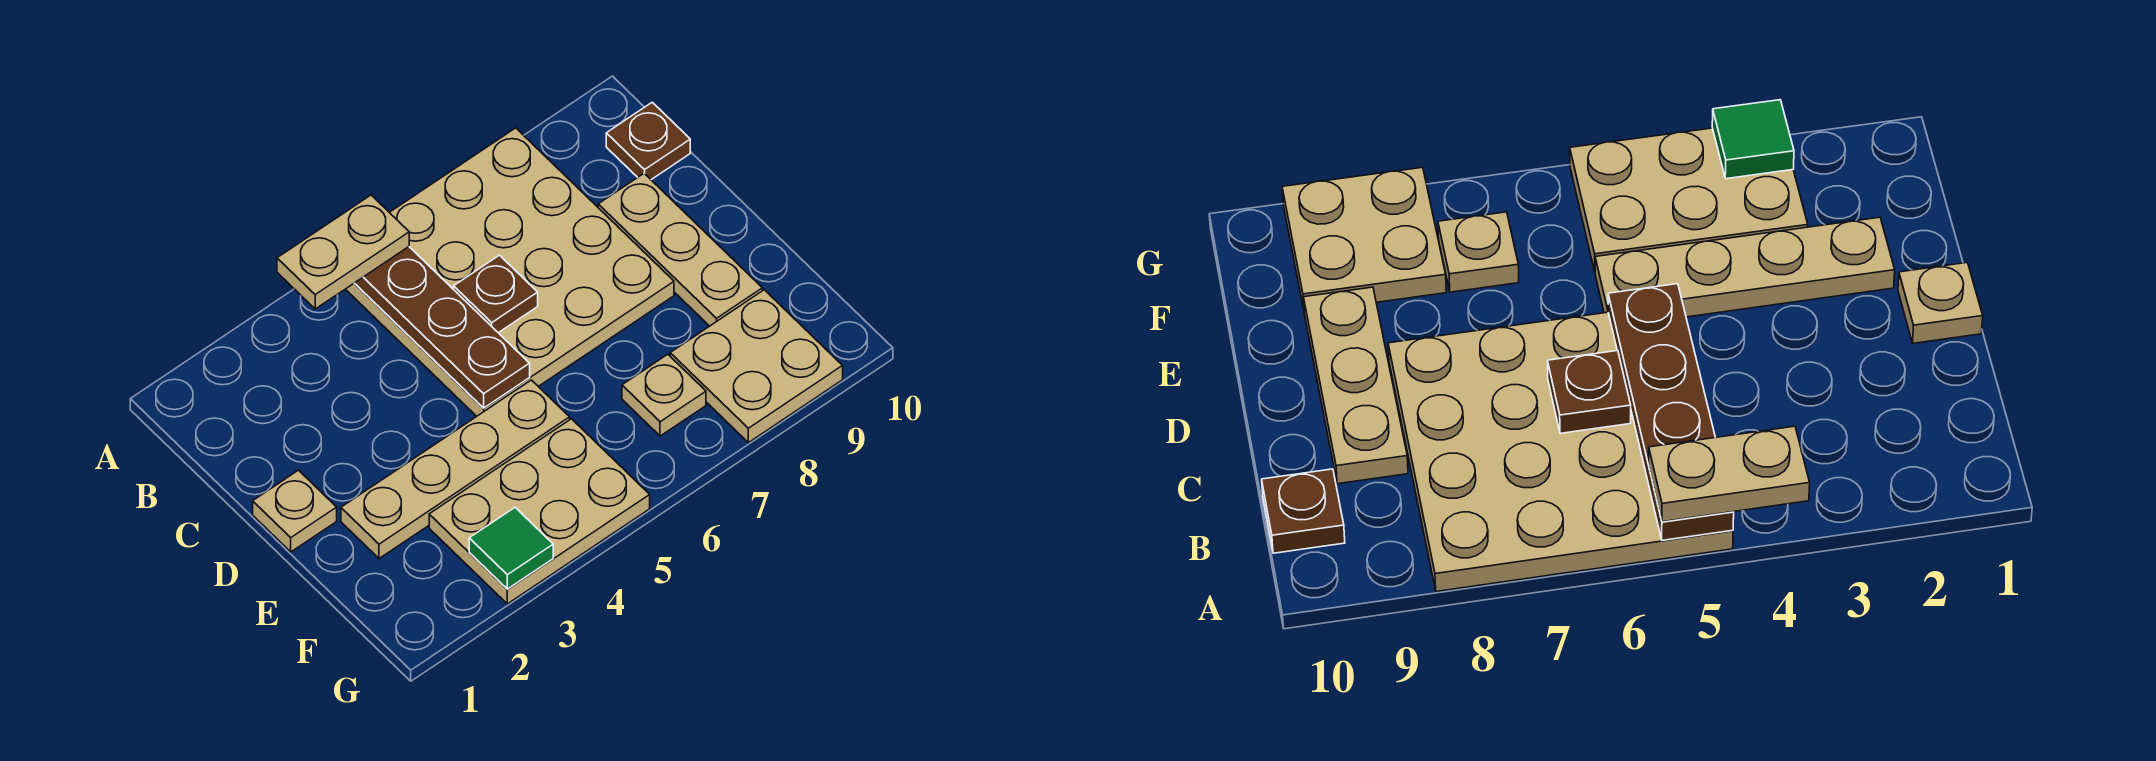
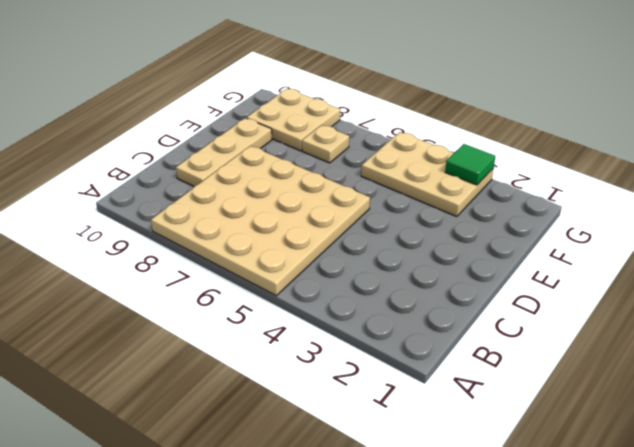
none -> brown 1x1 plate [606,102,690,180]
none -> tan 1x1 plate [253,470,337,552]
none -> tan 1x4 plate [341,380,570,558]

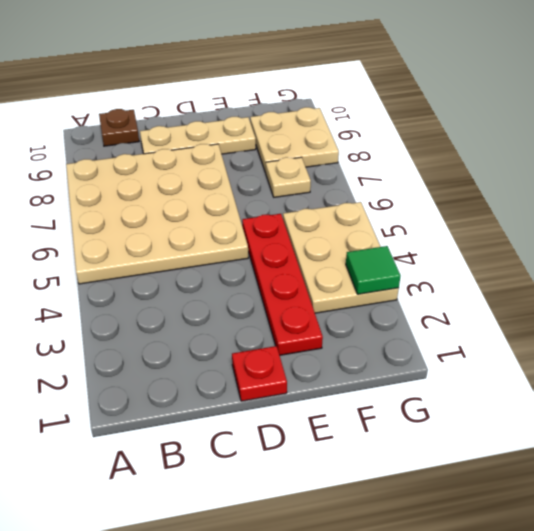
red 1x1 plate [232,346,287,401] -> tan 1x1 plate [253,470,337,552]
red 1x4 plate [242,214,323,355] -> tan 1x4 plate [341,380,570,558]
none -> brown 1x4 plate [355,247,530,408]
none -> brown 1x1 plate [454,255,538,333]
none -> tan 1x2 plate [277,195,409,309]

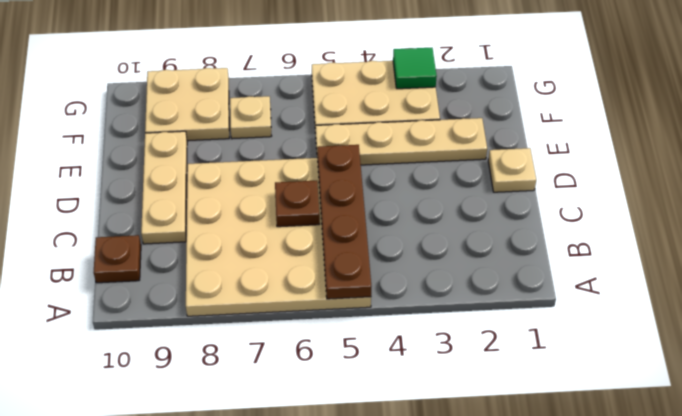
none -> tan 1x2 plate [277,195,409,309]

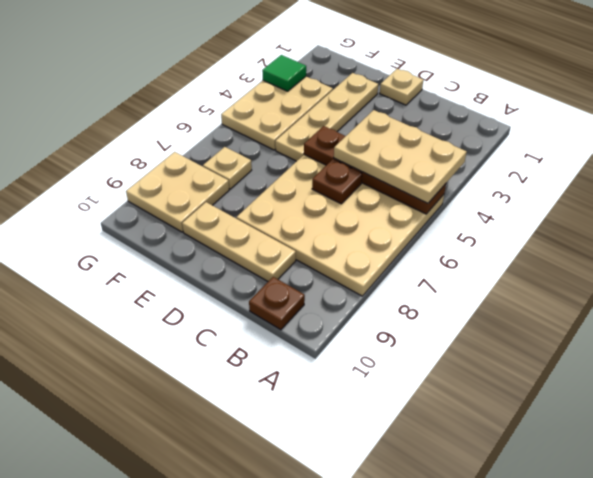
tan 2x3 plate [334,110,467,203] -> tan 1x2 plate [277,195,409,309]

